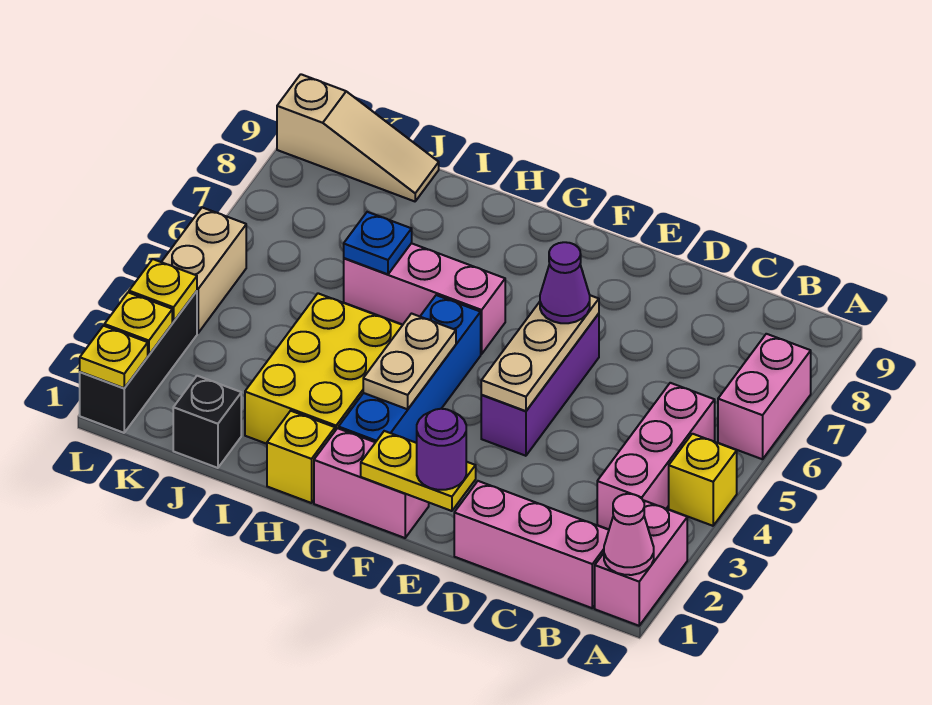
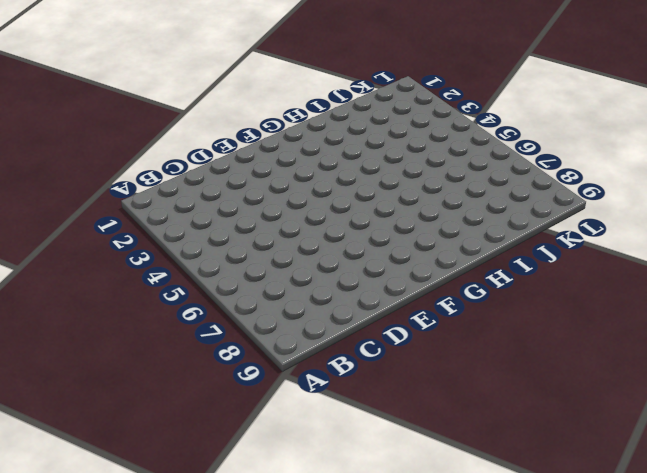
none -> pink 1x2 brick [595,500,687,626]
none -> yellow 1x1 brick [669,434,737,526]
none -> pink 1x2 brick [718,334,811,459]

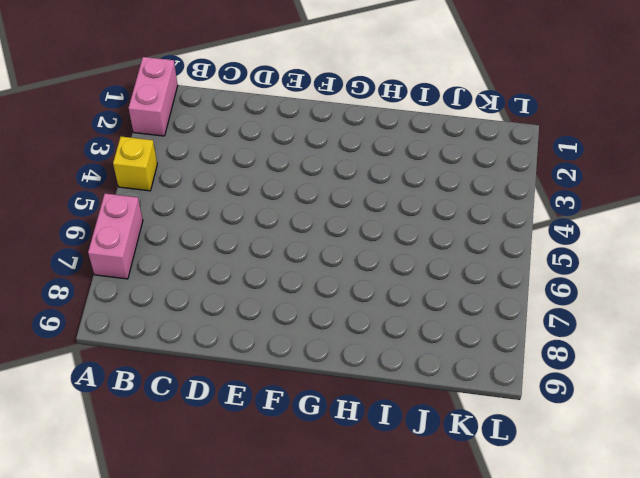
none -> pink 1x3 brick [454,481,609,608]
none -> pink 1x3 brick [597,383,715,529]
none -> purple 1x3 brick [481,314,599,456]

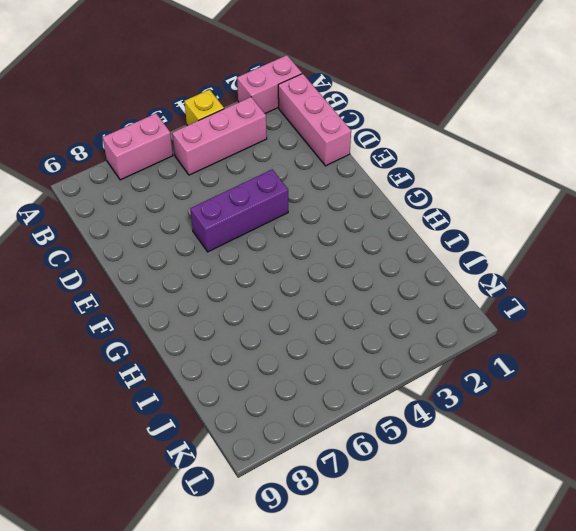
none -> pink 1x2 brick [314,428,429,538]
none -> blue 1x4 brick [339,295,481,443]
none -> pink 1x3 brick [344,243,505,354]

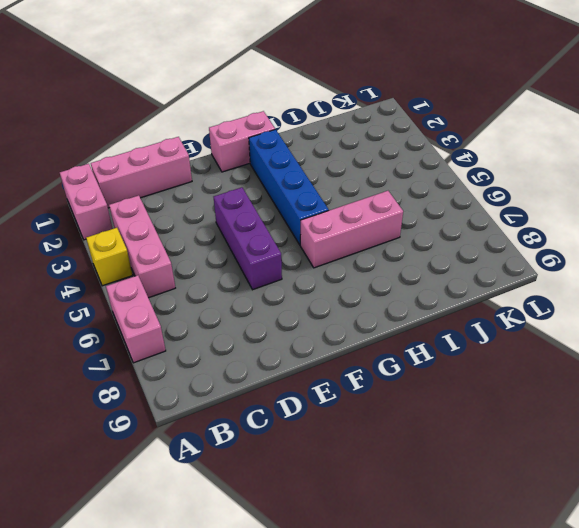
none -> yellow 1x1 brick [267,411,335,503]
none -> yellow 2x3 brick [245,293,402,444]
none -> black 1x1 brick [173,376,241,468]

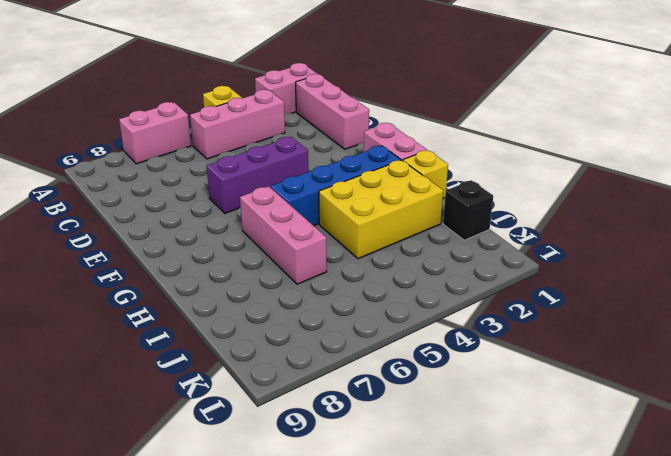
none -> tan 1x3 slope [277,74,439,201]
none -> black 1x3 brick [80,291,197,433]
none -> tan 1x2 brick [162,207,246,333]

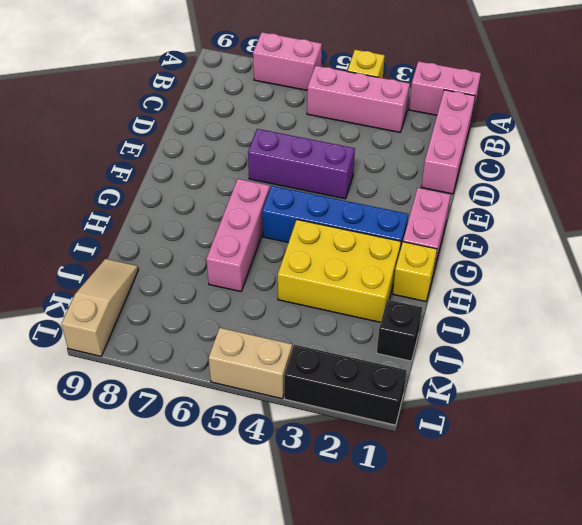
none -> pink 1x1 cone [604,494,654,575]
none -> yellow 1x2 plate [361,431,476,511]
none -> tan 1x3 plate [481,295,599,411]

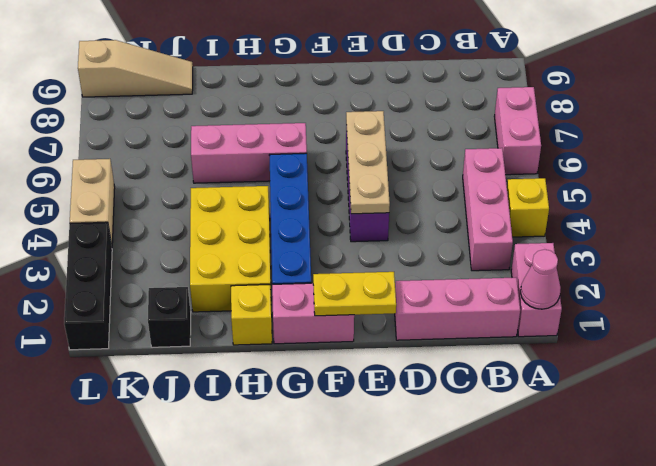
none -> tan 1x2 plate [363,314,456,409]
none -> blue 1x1 plate [344,212,412,274]
none -> yellow 1x1 plate [80,326,148,388]

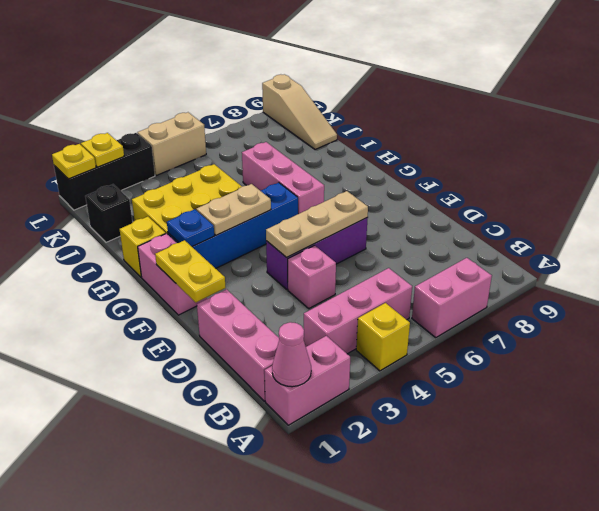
pink 1x1 brick [288,246,336,308] -> none
blue 1x1 plate [167,209,214,247] -> blue 1x1 plate moved to [344,212,412,274]
none -> yellow 1x1 plate [129,259,197,322]
none -> purple 1x1 round brick [416,409,466,490]
none -> purple 1x1 cone [540,242,590,323]

